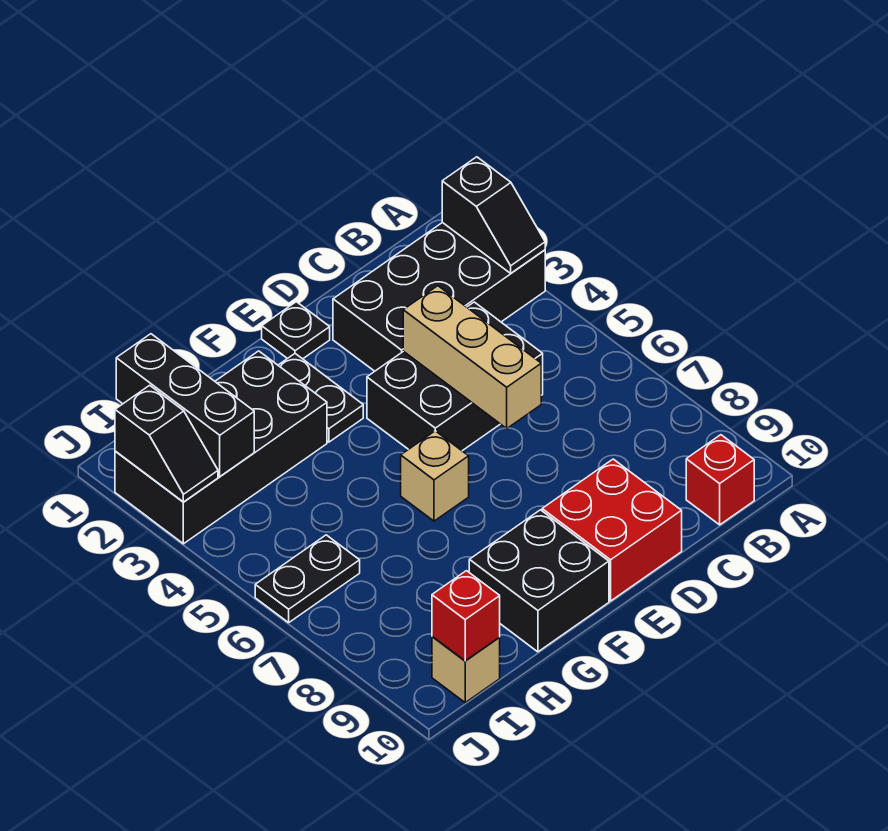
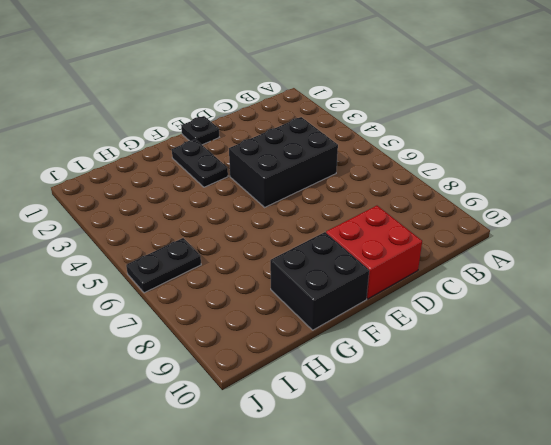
none -> black 2x4 brick [333,222,545,371]
none -> red 1x1 brick [686,435,754,525]
none -> tan 1x1 brick [401,431,469,521]

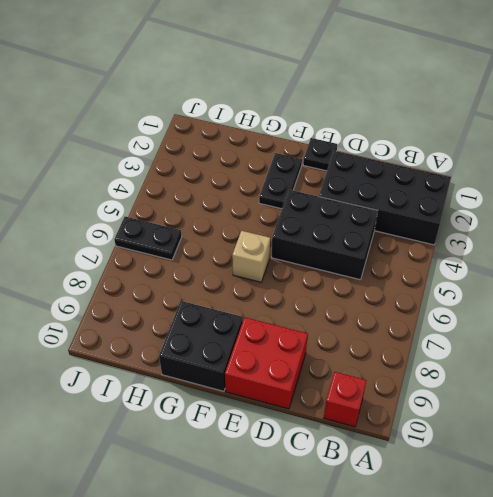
none -> black 2x4 brick [115,351,327,544]
none -> tan 1x1 brick [432,637,500,702]
none -> black 1x2 slope [442,157,545,273]

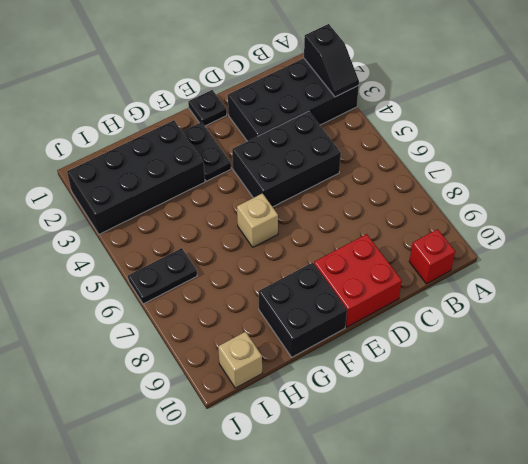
none -> tan 1x3 brick [403,286,541,428]
none -> black 1x3 brick [116,334,254,476]
none -> red 1x1 brick [432,571,500,661]

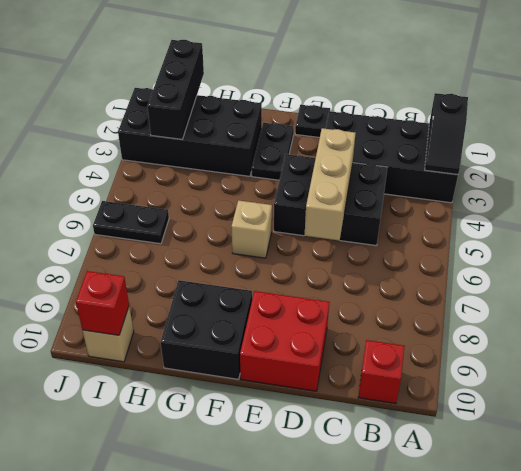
none -> black 1x2 slope [115,385,218,502]

